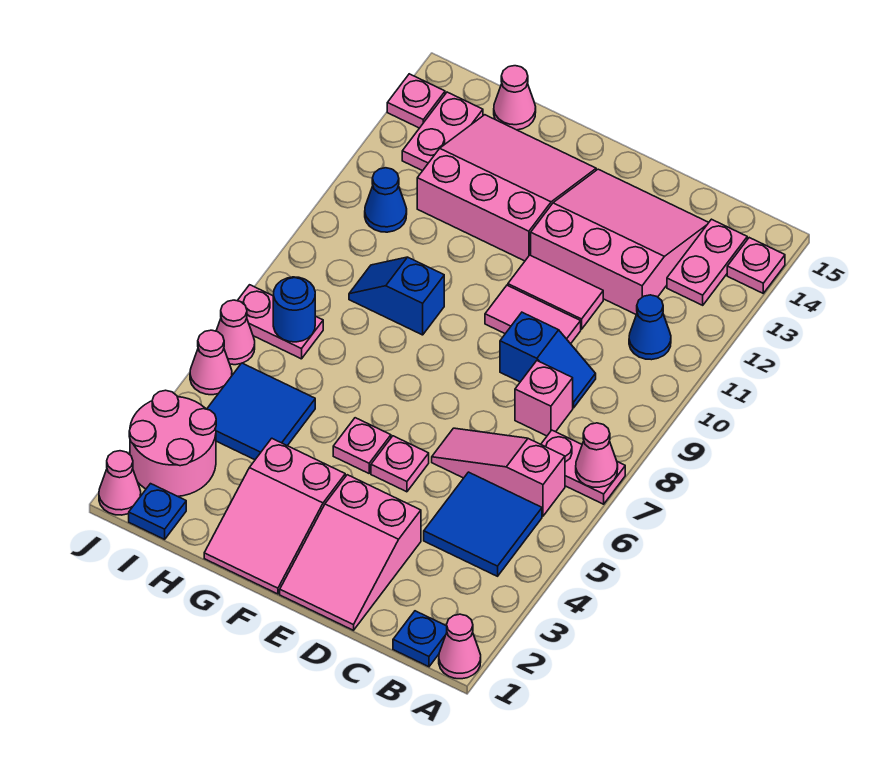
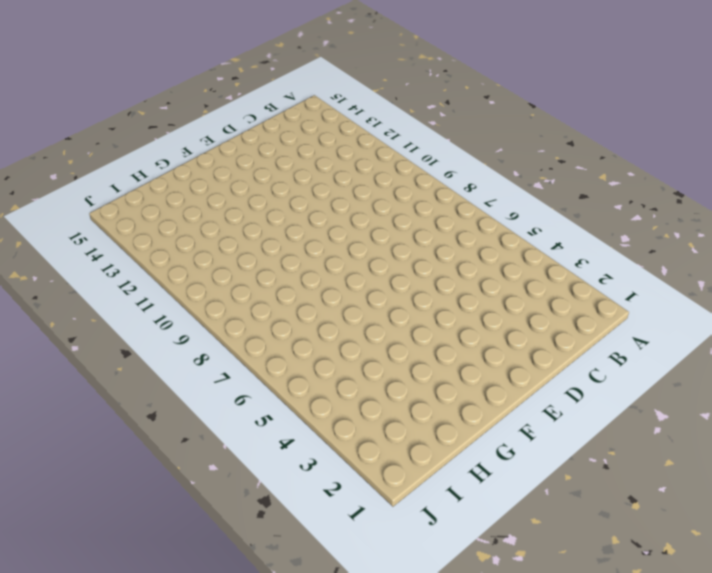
none -> pink 1x1 cone [439,614,481,679]
none -> pink 1x2 plate [541,430,625,504]
none -> pink 1x1 plate [727,238,785,293]
none -> blue 1x1 plate [393,611,447,667]

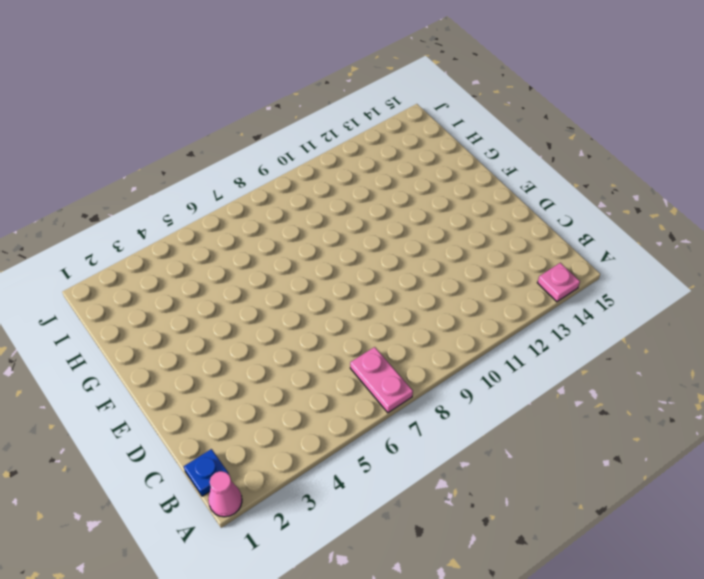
none -> blue 2x2 tile [424,472,542,576]
none -> pink 1x3 slope [432,428,565,516]
none -> blue 1x1 cone [629,295,671,360]
none -> pink 1x2 plate [667,219,747,305]

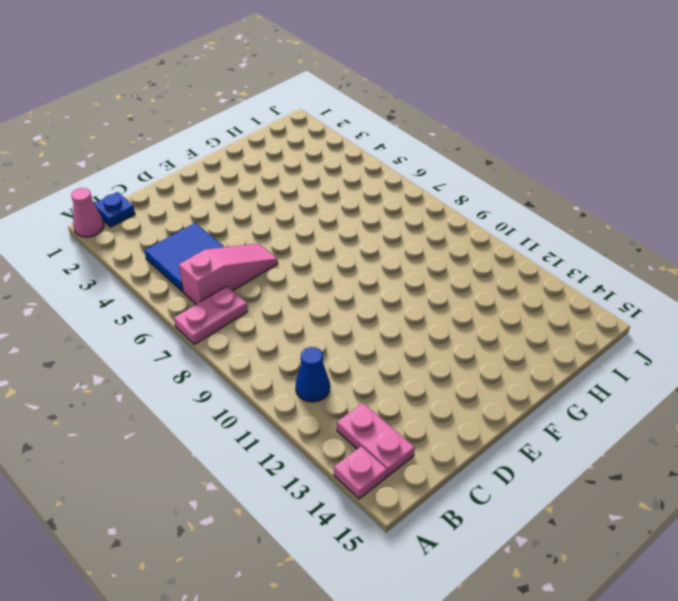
none -> pink 1x1 brick [515,361,573,436]
none -> blue 1x2 slope [500,312,596,408]
none -> pink 3x3 slope [531,169,709,315]
none -> pink 2x3 slope [280,475,421,630]

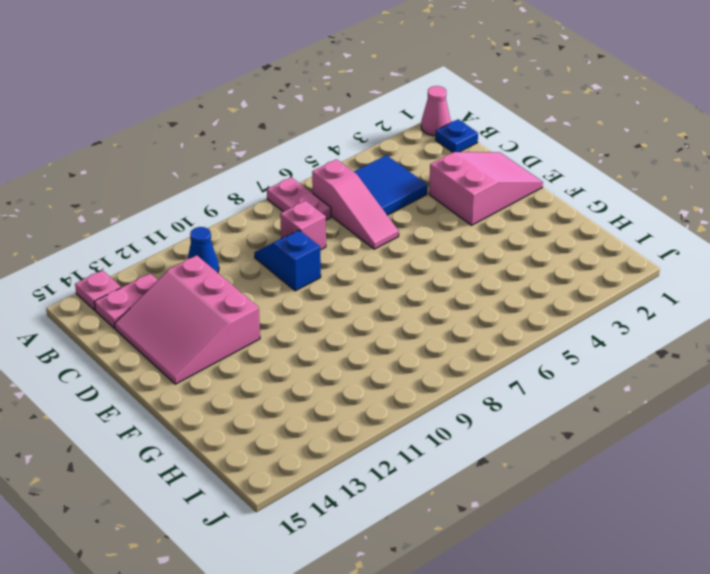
none -> pink 1x2 tile [485,285,581,344]
none -> pink 1x2 tile [508,255,603,329]
none -> pink 1x1 plate [371,436,429,492]
none -> pink 2x3 slope [204,438,345,594]

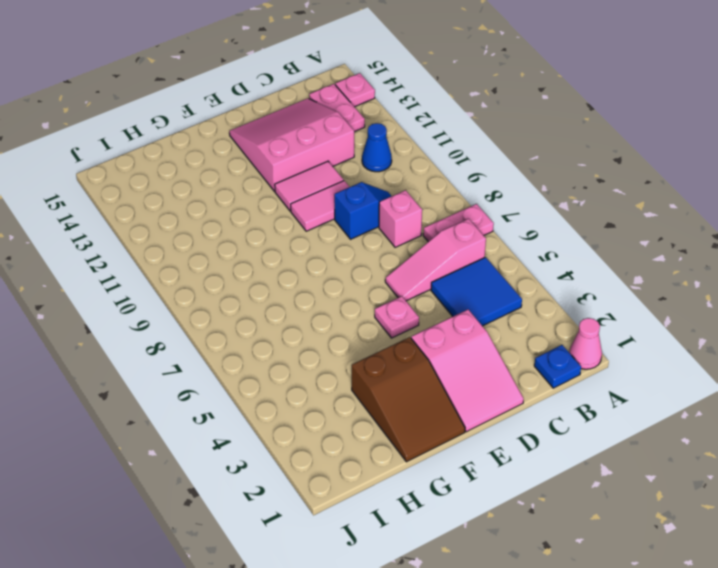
brown 2x3 slope [352,337,465,462] -> pink 2x3 slope [204,438,345,594]
none -> pink 1x1 plate [333,418,391,473]
none -> pink 3x3 slope [417,115,596,261]
none -> blue 1x2 slope [349,257,444,335]
none -> blue 2x2 tile [207,363,315,460]

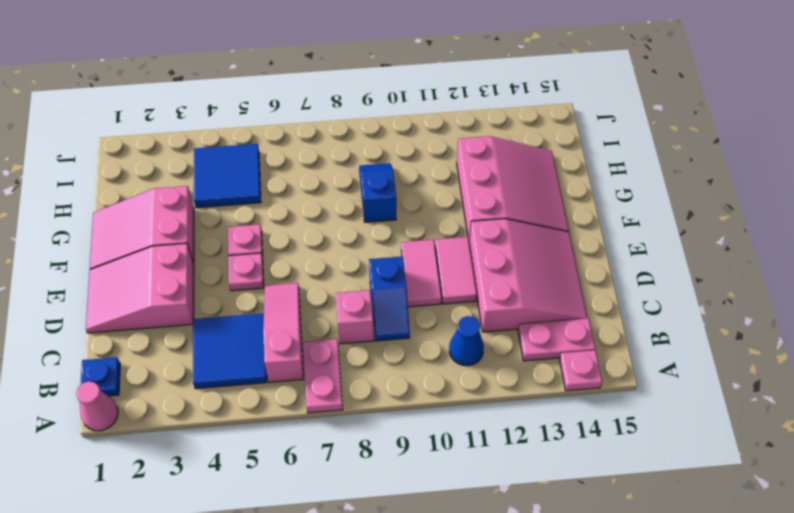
none -> pink 1x1 cone [494,66,536,130]
none -> blue 1x1 plate [129,484,186,539]
none -> pink 2x2 round brick [129,390,216,496]
none -> pink 1x2 plate [237,285,323,359]

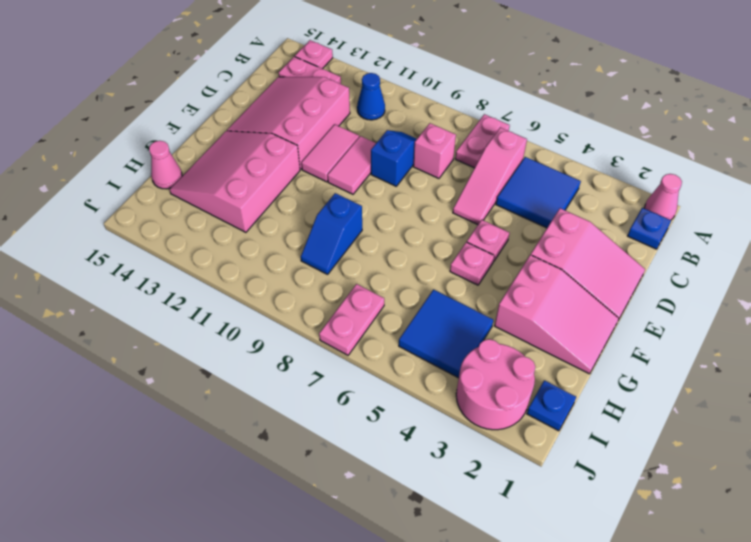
none -> blue 1x1 cone [365,168,407,232]
none -> pink 1x2 plate [402,92,483,171]
none -> pink 1x1 cone [99,451,141,515]
none -> pink 1x1 cone [190,330,232,395]

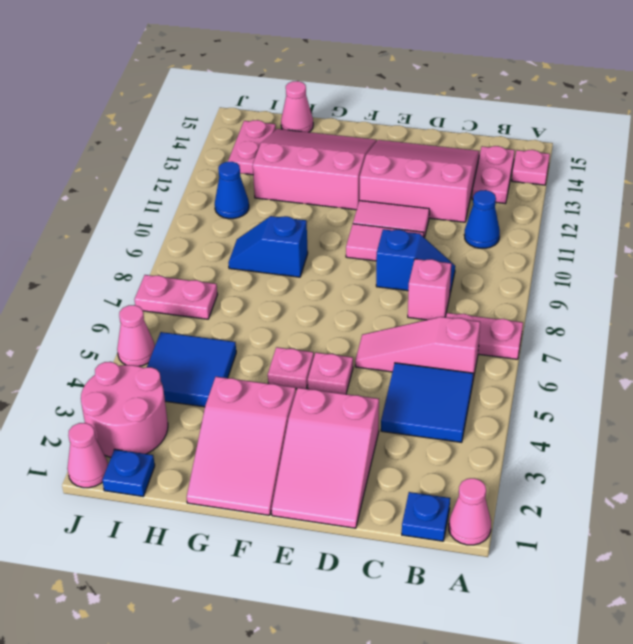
none -> pink 1x1 cone [216,300,255,365]
none -> pink 1x1 plate [387,74,445,128]
none -> pink 1x1 cone [576,423,618,487]
none -> blue 1x1 round brick [273,277,315,342]

